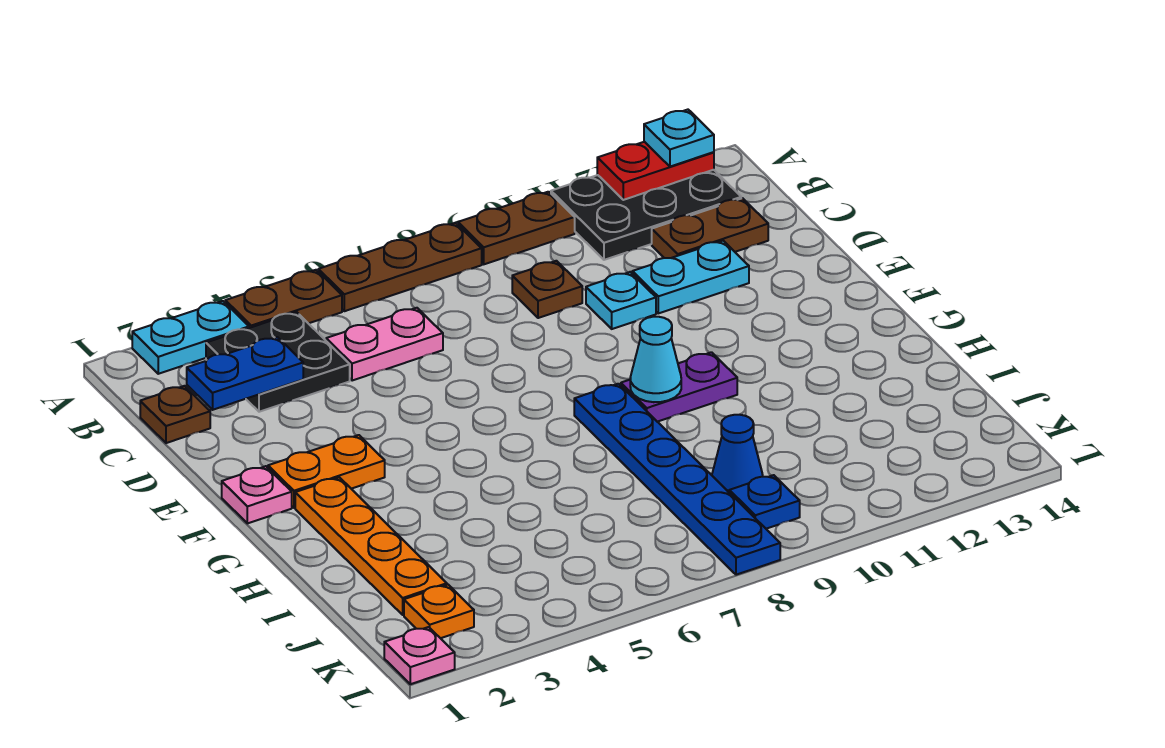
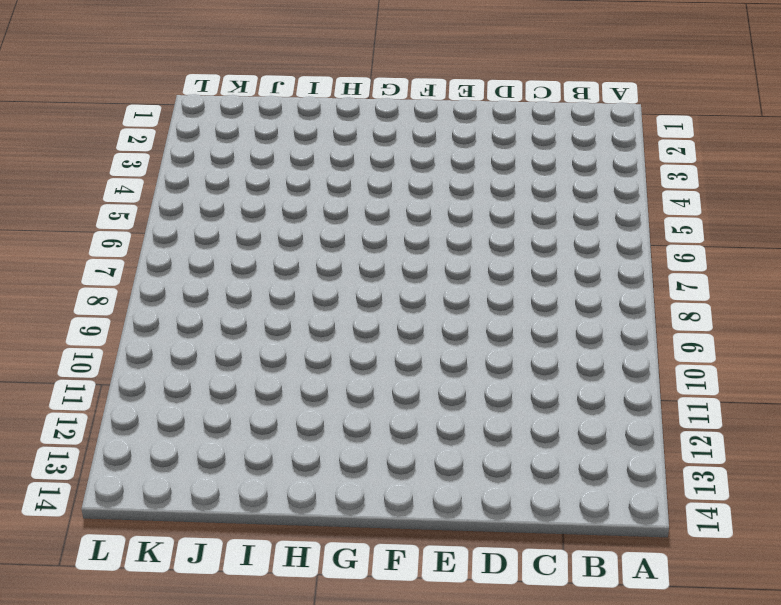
none -> cyan 1x2 plate [132,301,249,374]
none -> brown 1x2 plate [225,270,342,328]
none -> brown 1x3 plate [318,223,482,311]

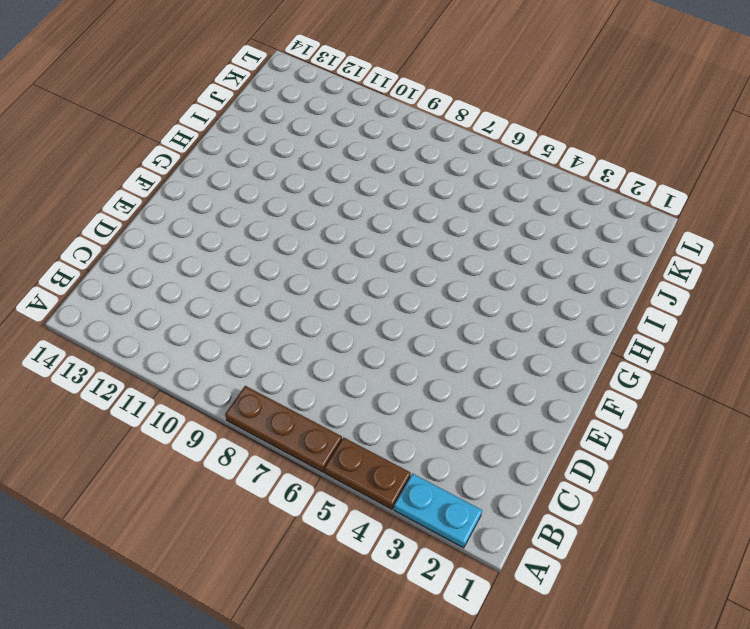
none -> brown 1x2 plate [458,192,575,264]
none -> black 2x3 plate [551,170,741,260]
none -> black 2x2 plate [206,312,350,412]

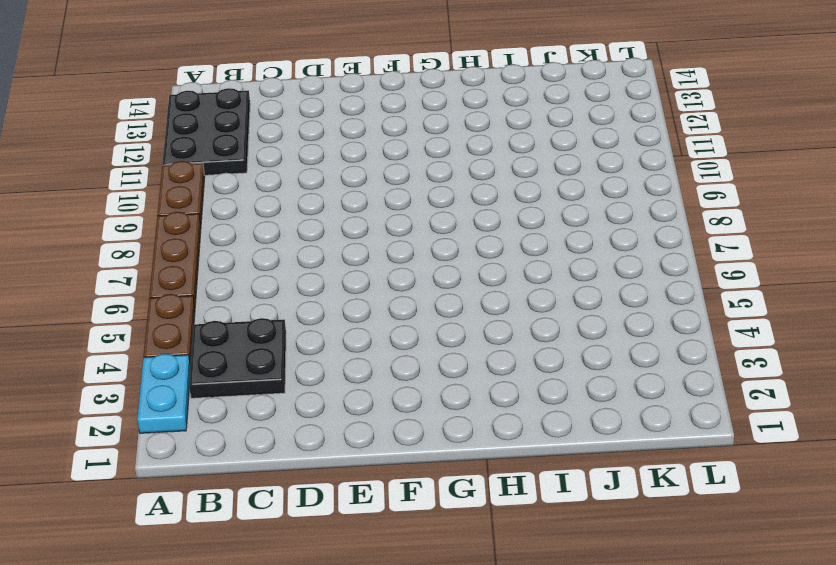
none -> brown 1x1 plate [140,386,210,443]
none -> pink 1x2 plate [326,308,443,381]
none -> brown 1x1 plate [512,261,582,318]

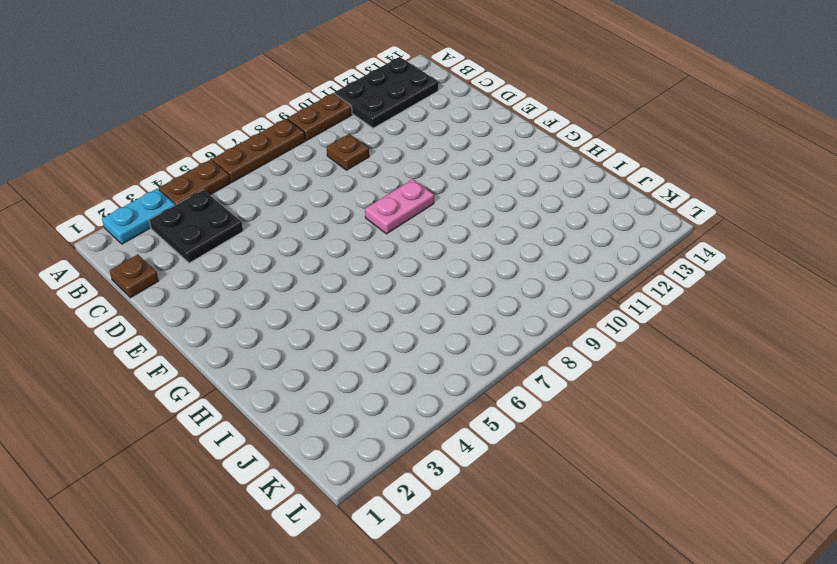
pink 1x2 plate [365,179,434,234] -> pink 1x2 plate moved to [326,308,443,381]
none -> brown 1x2 plate [652,198,768,258]
none -> cyan 1x1 plate [586,272,656,329]
none -> cyan 1x2 plate [632,241,749,313]

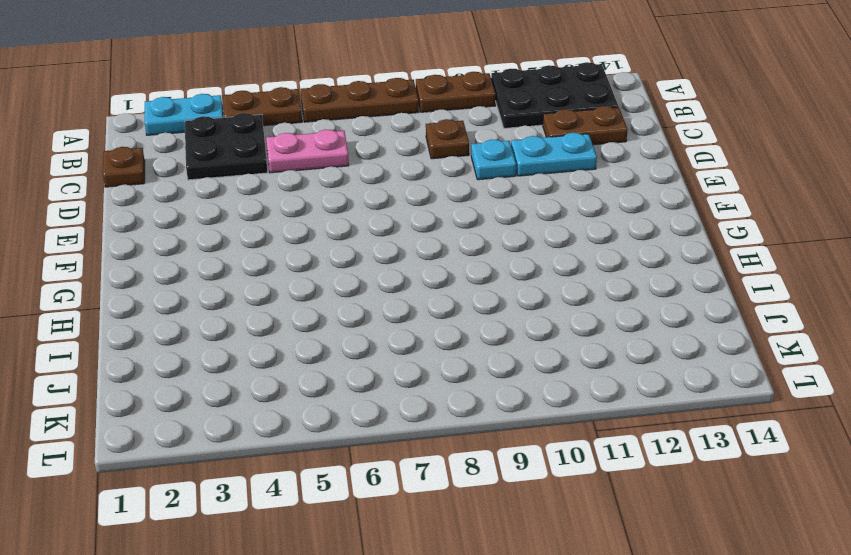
none -> pink 1x1 plate [222,466,292,523]
none -> orange 1x2 plate [268,435,385,508]
none -> orange 1x4 plate [295,477,447,615]

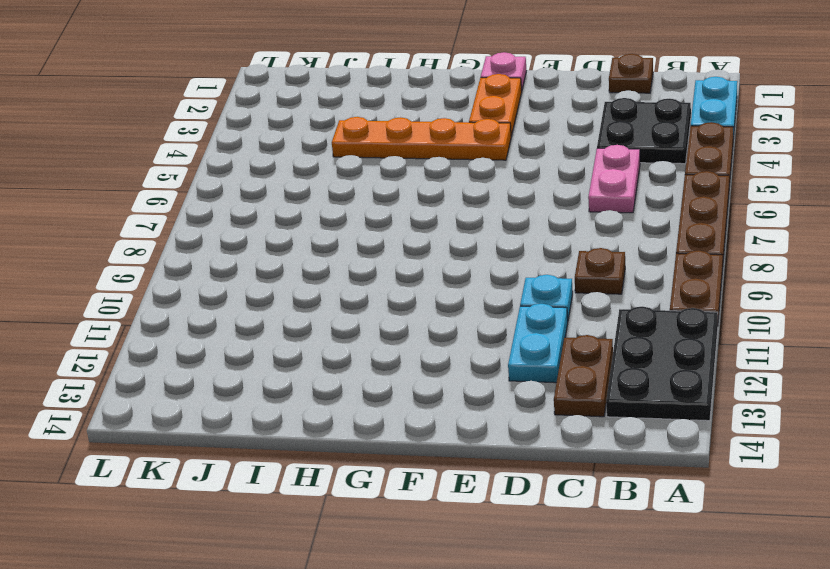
orange 1x4 plate [332,117,511,160] -> orange 1x4 plate moved to [295,477,447,615]
none -> blue 1x6 plate [574,384,780,575]
none -> purple 1x2 plate [621,352,737,422]
none -> blue 1x1 cone [712,415,763,492]

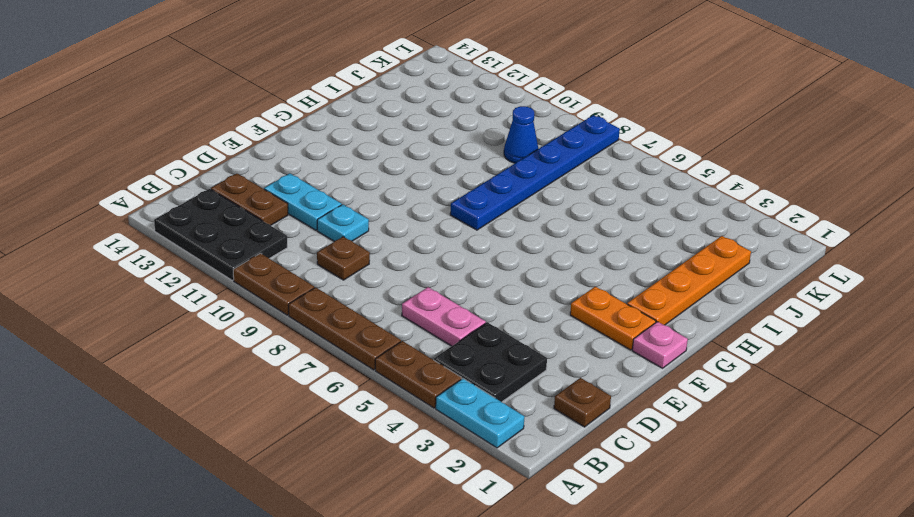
none -> purple 1x2 plate [621,352,737,422]
none -> orange 1x1 plate [404,585,474,638]
none -> blue 1x1 plate [729,475,800,529]

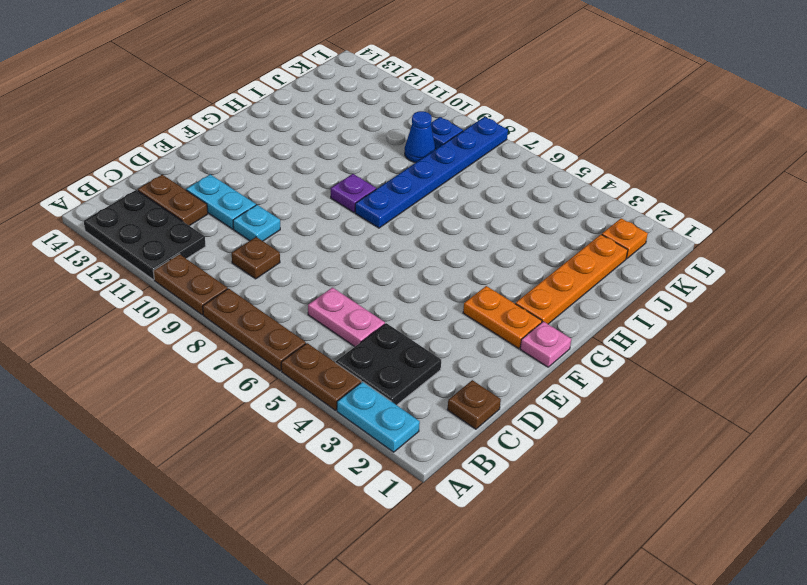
purple 1x1 plate [331,174,376,212] -> purple 1x2 plate [621,352,737,422]
none -> pink 1x1 plate [384,627,455,684]
none -> red 1x2 plate [597,142,714,200]
none -> blue 1x2 plate [187,337,303,410]

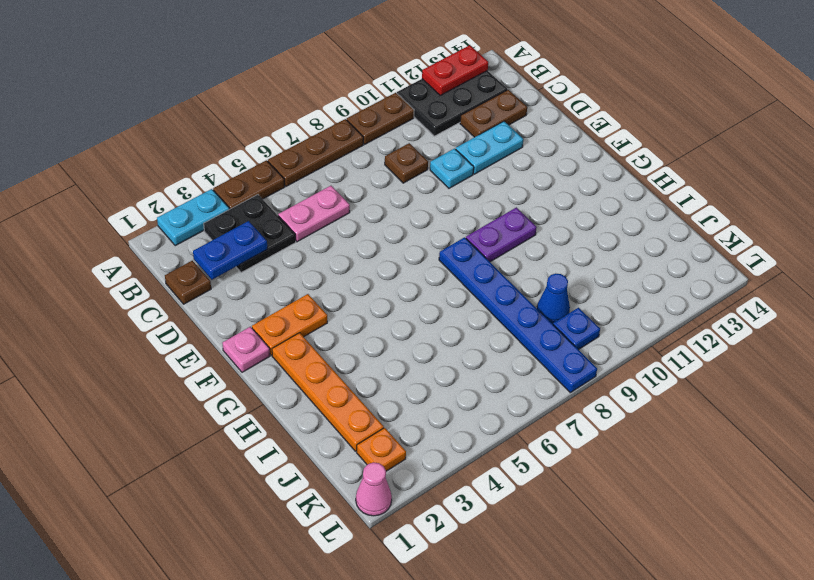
pink 1x1 cone [356,462,392,516] -> pink 1x1 plate [384,627,455,684]
none -> cyan 1x1 cone [630,317,681,402]
none -> cyan 1x1 plate [644,110,714,167]

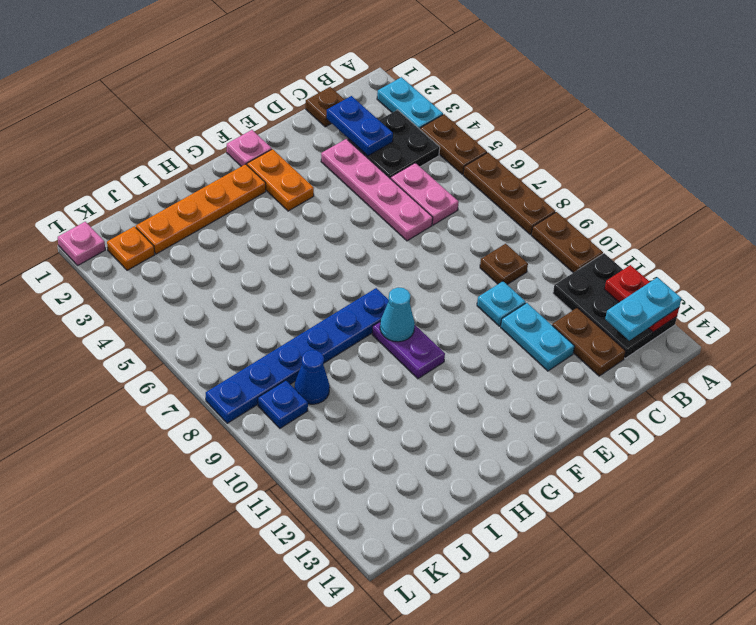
cyan 1x2 plate [605,277,681,340] -> cyan 1x1 plate [644,110,714,167]
pink 1x4 plate [321,139,433,241] -> none

